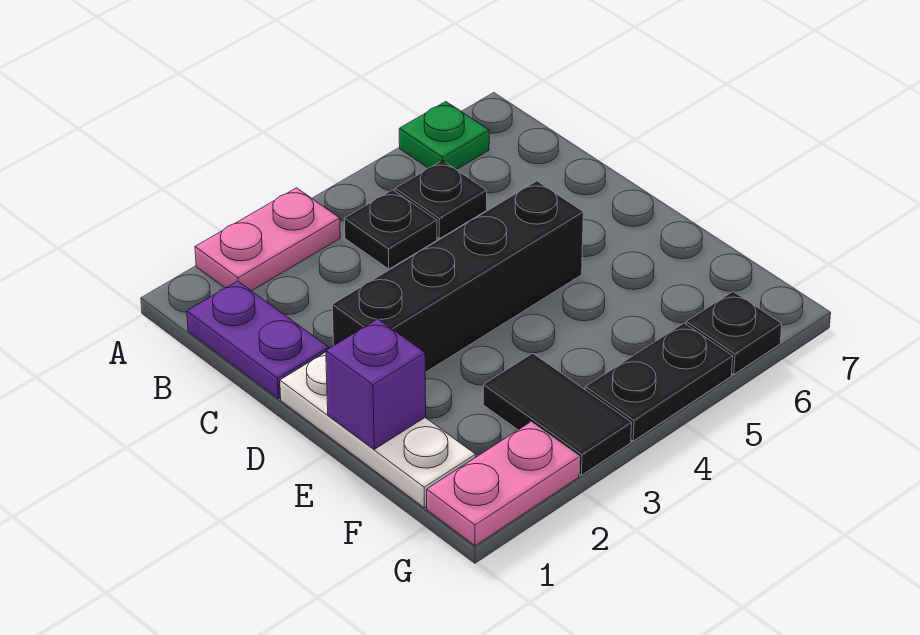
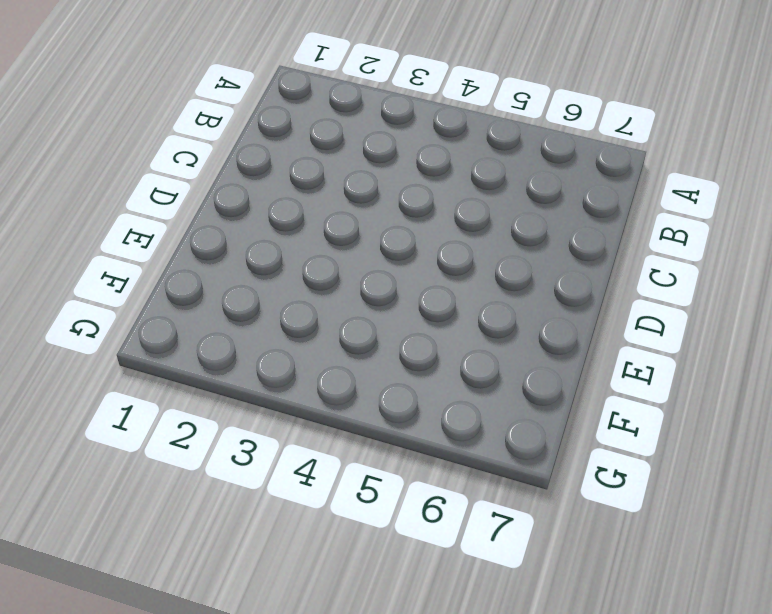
none -> pink 1x2 plate [195,188,340,291]
none -> green 1x1 plate [399,102,489,170]
none -> purple 1x2 plate [187,281,329,399]

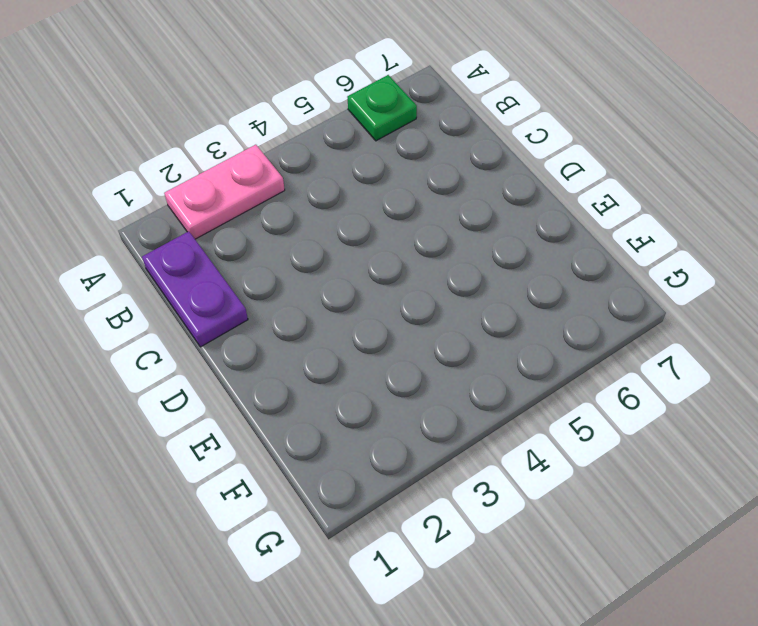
none -> black 1x1 plate [344,190,437,269]
none -> black 1x1 plate [395,160,487,239]
none -> white 1x3 plate [280,352,476,508]

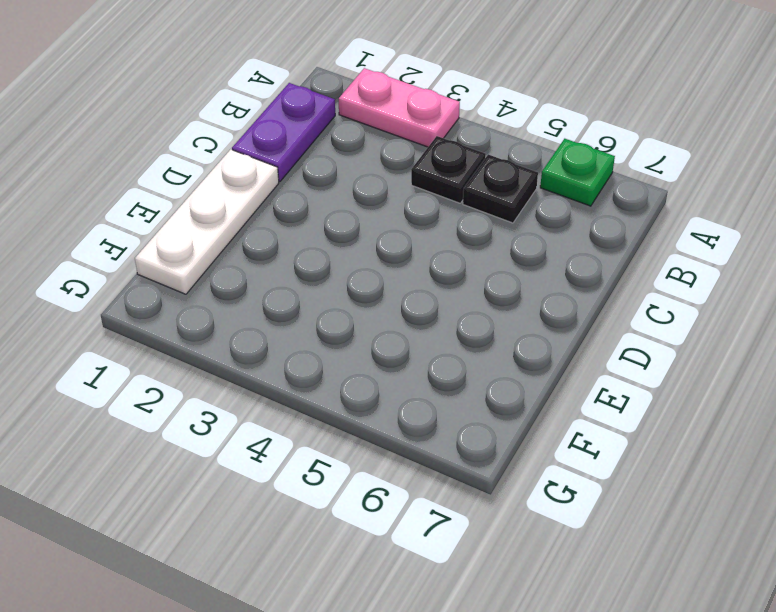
none -> black 1x4 brick [332,181,583,373]
none -> black 1x2 tile [483,353,632,475]
none -> pink 1x2 plate [427,422,580,546]

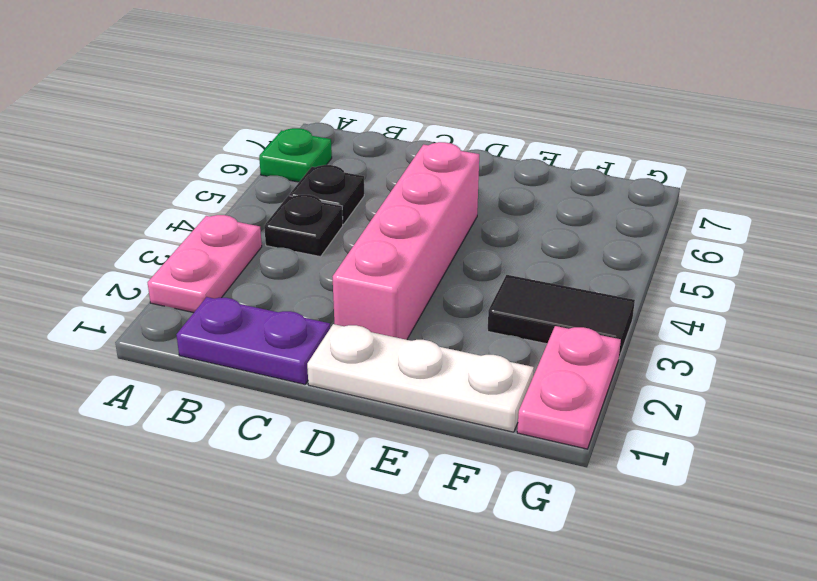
pink 1x4 brick [333,142,479,340] -> black 1x4 brick [332,181,583,373]
none -> black 1x2 plate [585,323,733,441]
none -> black 1x1 plate [686,291,782,374]
none -> purple 1x1 brick [326,319,426,449]

